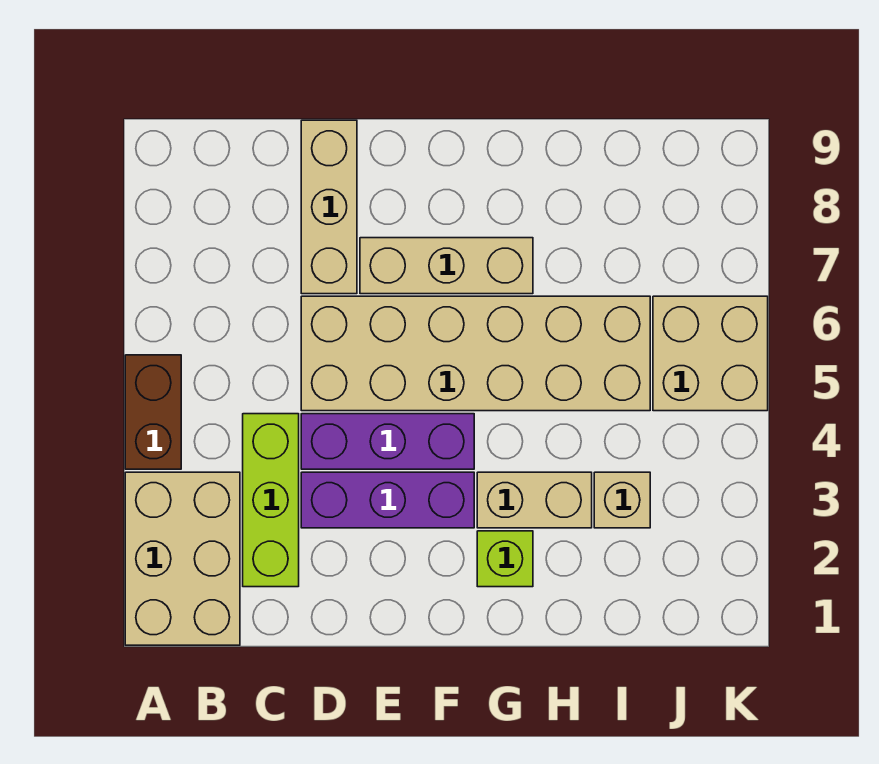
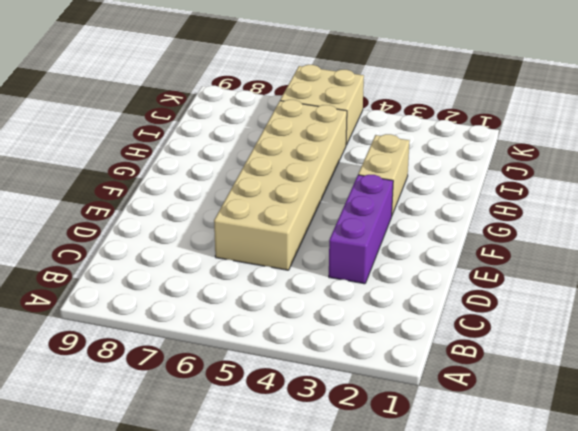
none -> tan 2x3 brick [125,472,240,645]
none -> brown 1x2 brick [125,355,181,469]
none -> lime 1x3 brick [243,414,299,587]

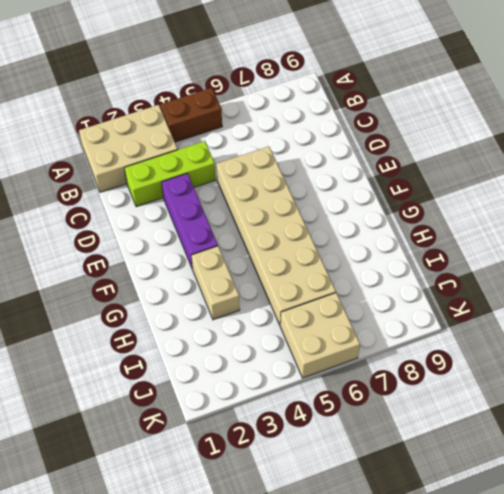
none -> purple 1x3 brick [301,414,474,469]
none -> tan 1x3 brick [301,120,357,294]
none -> tan 1x3 brick [360,238,533,294]

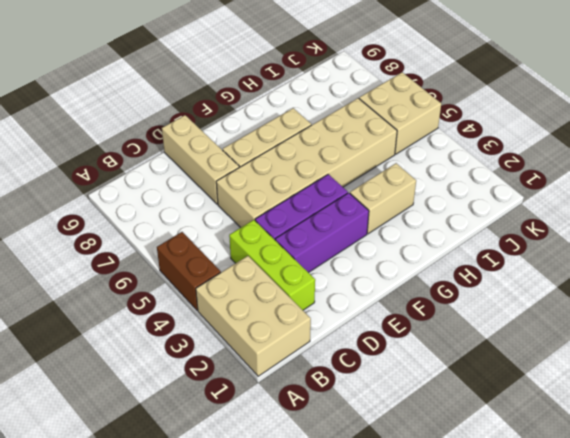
none -> lime 1x1 brick [477,531,533,587]
none -> tan 1x1 brick [594,472,650,528]

